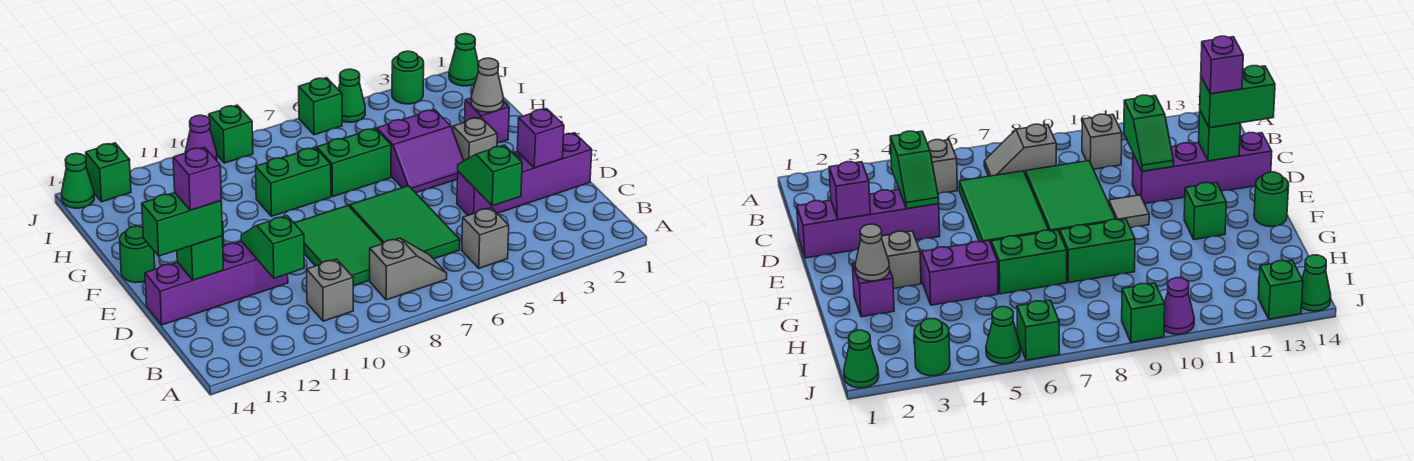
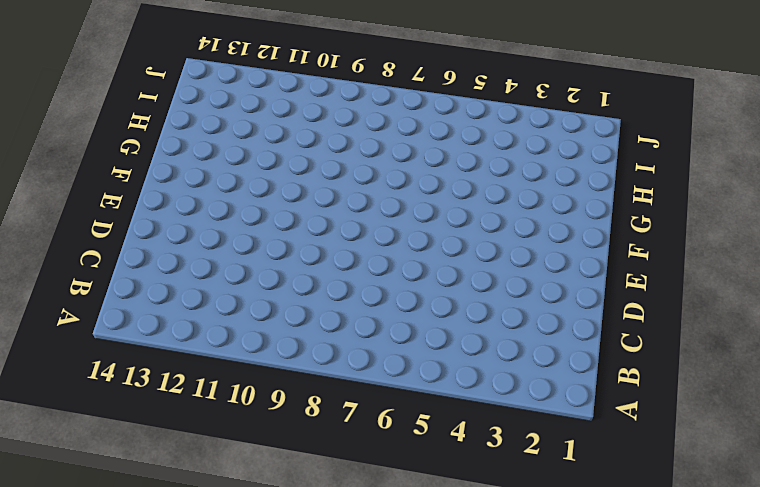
none -> grey 1x1 brick [462,208,509,268]
none -> grey 1x2 slope [370,238,447,300]
none -> grey 1x1 brick [307,259,353,321]
none -> green 2x3 tile [349,186,460,259]

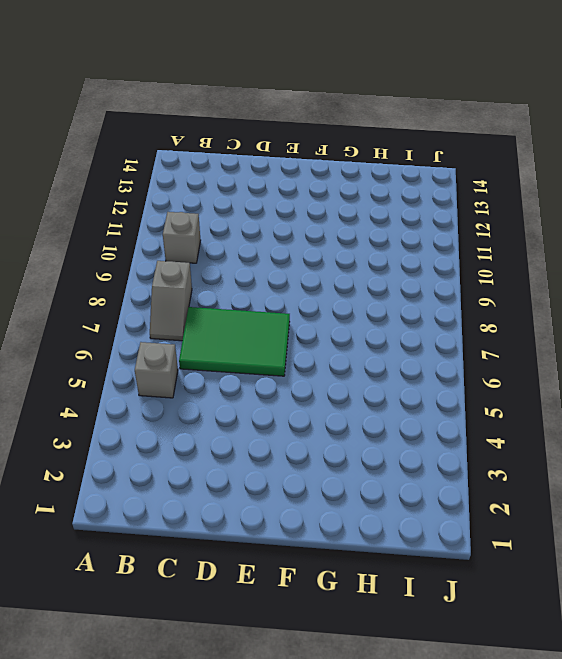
none -> green 2x3 tile [294,205,383,286]
none -> purple 1x4 brick [457,133,592,215]
none -> purple 1x4 brick [145,241,288,325]
none -> grey 1x1 tile [1109,195,1149,228]

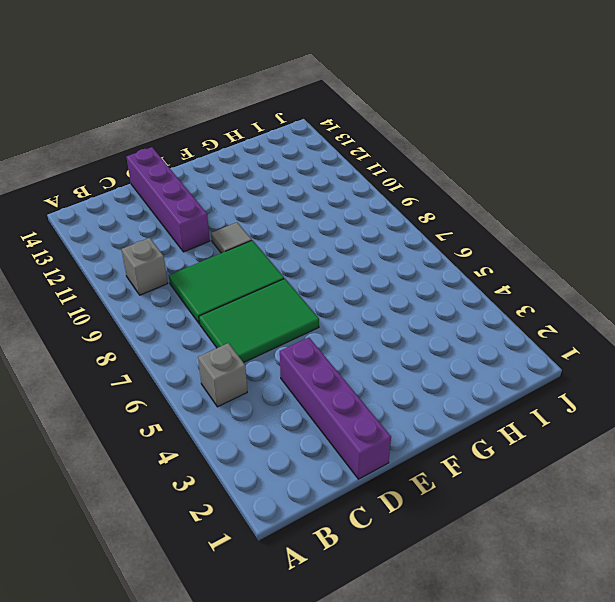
none -> grey 1x2 slope [370,238,447,300]
none -> grey 1x1 brick [453,117,497,161]
none -> purple 2x2 slope [377,110,464,193]
none -> green 1x1 brick [1184,183,1226,240]

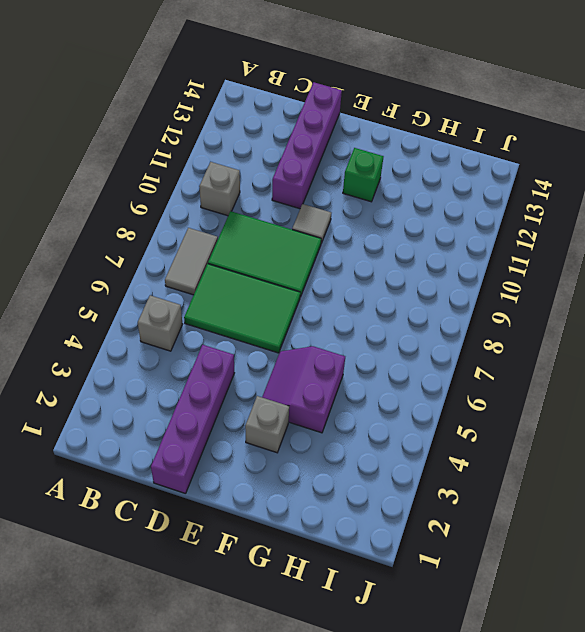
grey 1x2 tile [165,228,218,295] -> grey 1x2 slope [370,238,447,300]
none -> green 1x1 round brick [120,226,155,283]
none -> purple 1x1 brick [465,98,509,143]
none -> green 1x2 brick [317,128,391,197]
none -> green 1x2 brick [256,148,331,216]

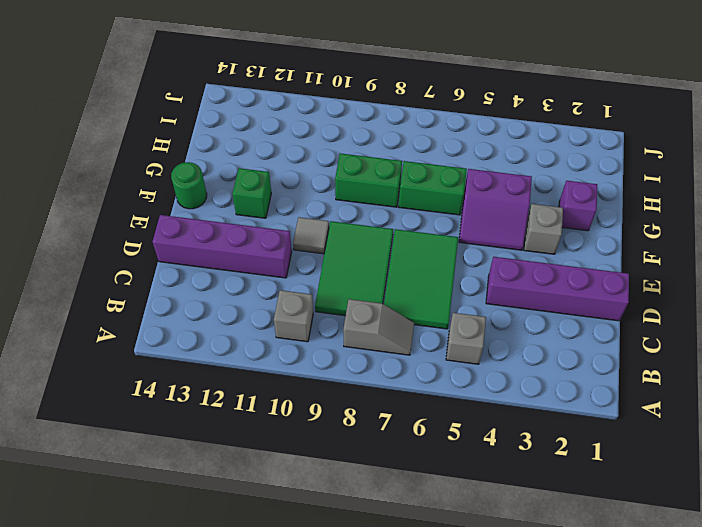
none -> green 1x1 cone [449,34,478,86]
none -> green 1x1 round brick [392,51,424,104]
none -> green 1x1 cone [338,69,365,122]
none -> green 1x1 brick [299,78,342,135]

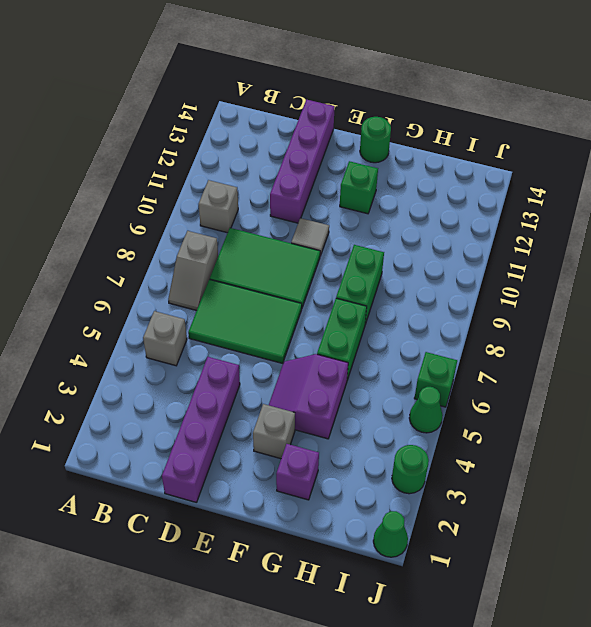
none -> green 1x1 brick [209,105,253,163]
none -> purple 1x1 cone [185,115,217,161]
none -> green 1x1 brick [86,143,131,202]
none -> green 1x1 cone [62,153,94,208]

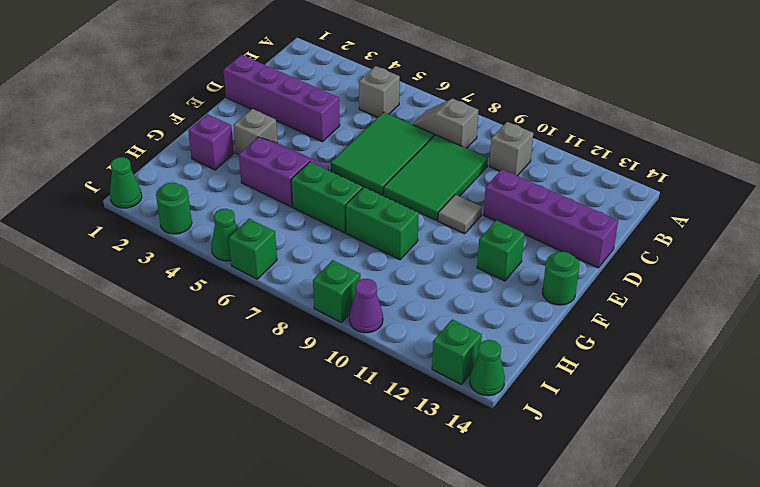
none -> green 1x2 slope [458,145,522,206]
none -> green 1x2 slope [241,216,304,278]
none -> purple 1x1 brick [517,109,564,168]
none -> green 1x1 brick [177,236,223,280]

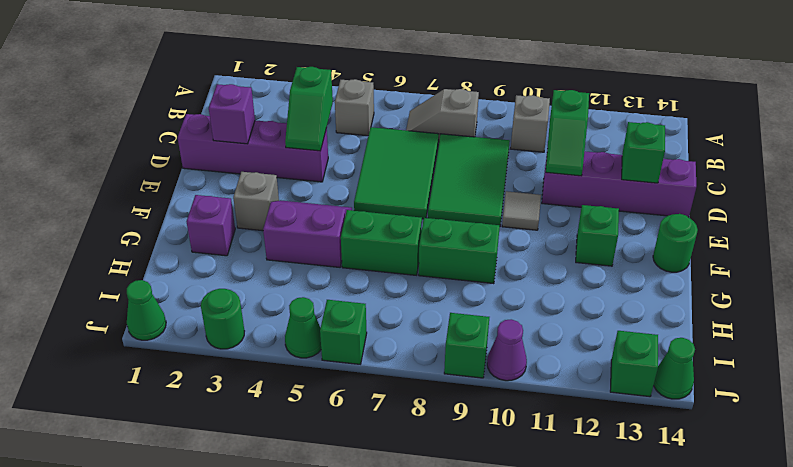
none -> grey 1x1 cone [471,58,503,112]
none -> green 1x2 brick [142,193,222,256]
none -> purple 1x1 brick [173,147,221,210]

